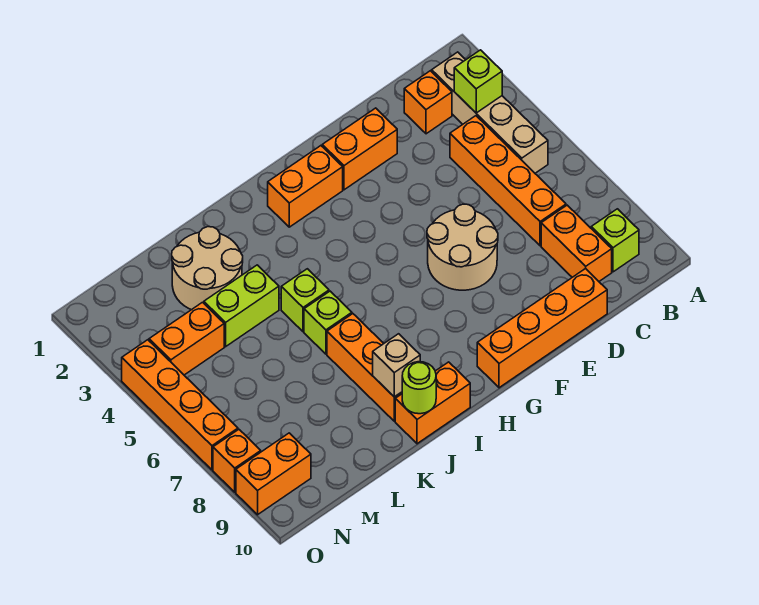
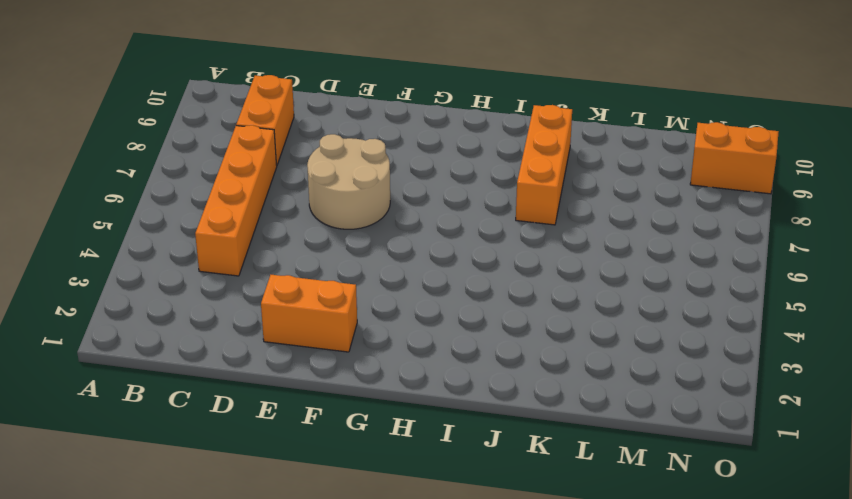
none -> tan 1x4 brick [432,52,548,173]
none -> lime 1x1 brick [591,209,639,272]
none -> orange 1x1 brick [404,71,452,134]

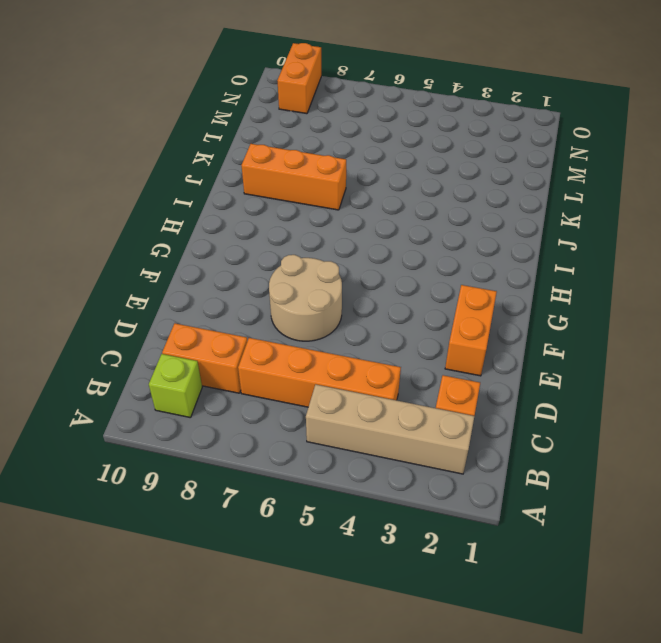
none -> orange 1x4 brick [477,268,607,388]
none -> orange 1x2 brick [268,146,343,227]
none -> orange 1x2 brick [395,362,470,444]

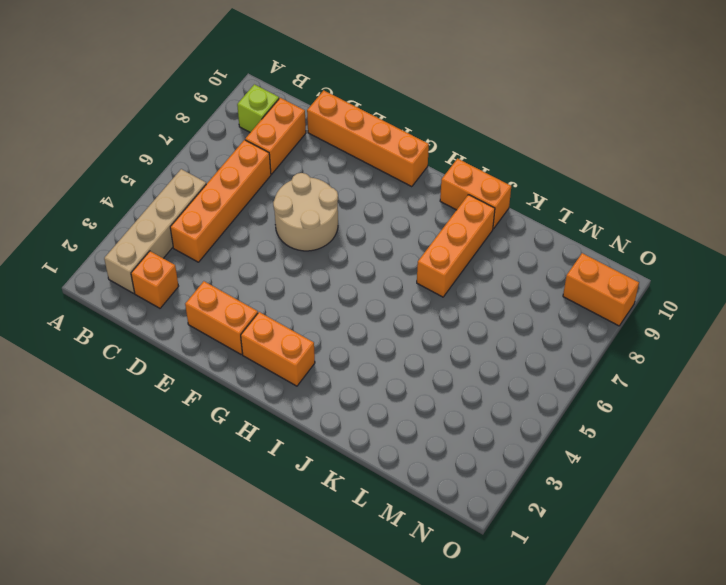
none -> lime 1x1 brick [281,269,329,332]
none -> lime 1x1 brick [304,291,352,354]
none -> tan 2x2 round brick [172,227,243,310]

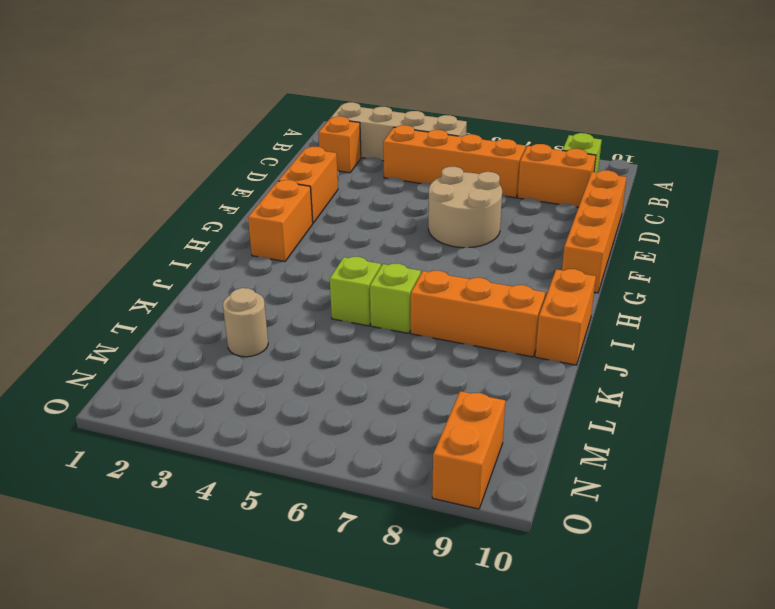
tan 1x1 round brick [223,288,268,357] -> tan 2x2 round brick [172,227,243,310]
none -> lime 1x2 brick [204,265,279,347]
none -> orange 1x2 brick [149,302,224,375]
none -> orange 1x4 brick [122,340,238,470]

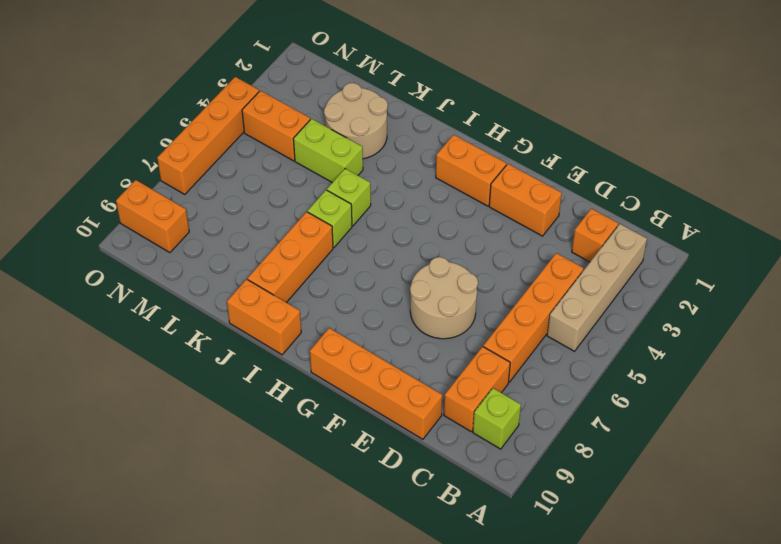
none -> orange 1x1 brick [213,430,261,492]
none -> lime 1x1 brick [454,50,502,113]
none -> tan 1x1 brick [373,334,420,397]

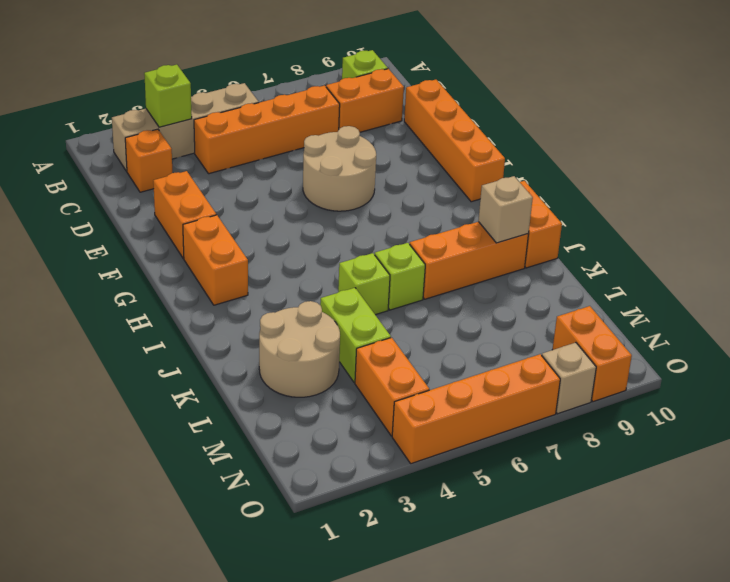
tan 1x1 brick [542,343,596,414] -> orange 1x1 brick [213,430,261,492]
none -> lime 1x1 round brick [402,362,436,414]

